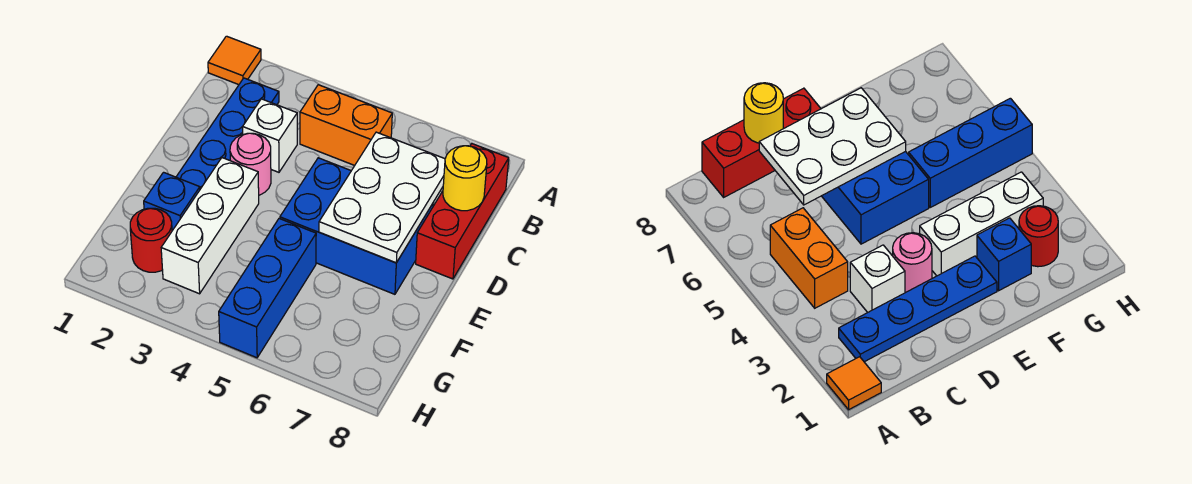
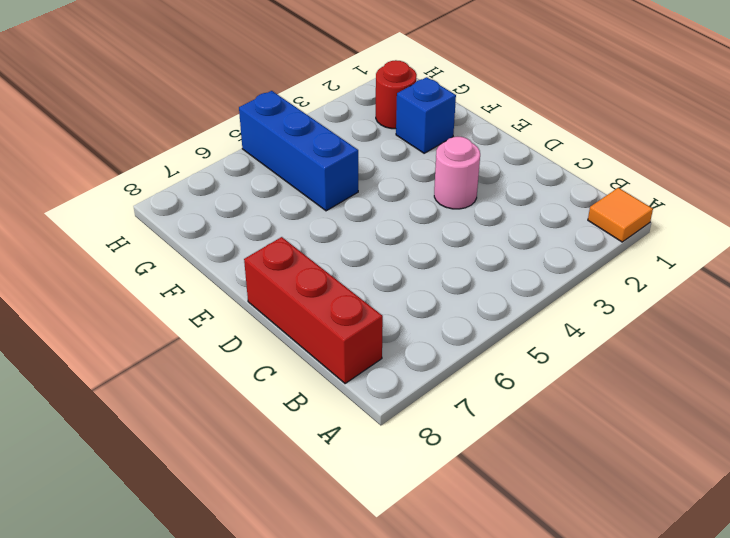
none -> blue 1x4 plate [176,78,279,189]
none -> orange 1x2 brick [300,85,392,165]
none -> white 1x1 brick [243,99,297,172]

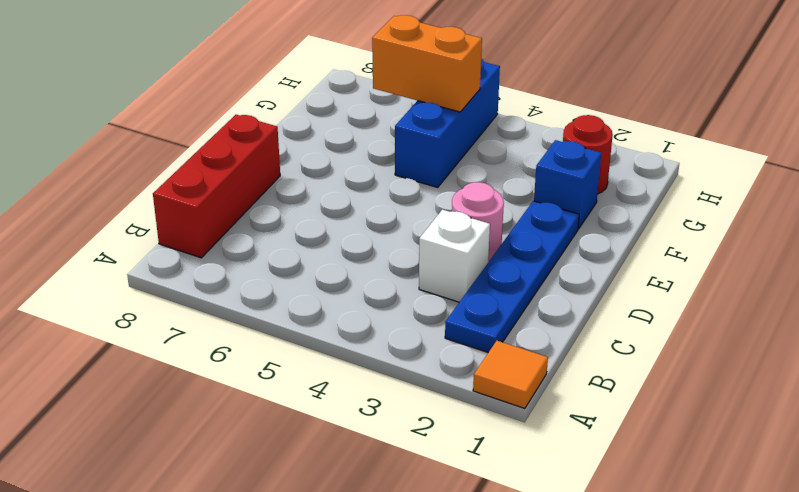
orange 1x2 brick [372,15,482,112] -> orange 1x2 brick moved to [300,85,392,165]
none -> blue 2x3 brick [280,158,433,294]
none -> white 1x3 brick [161,158,259,294]
none -> white 2x3 plate [319,132,445,263]

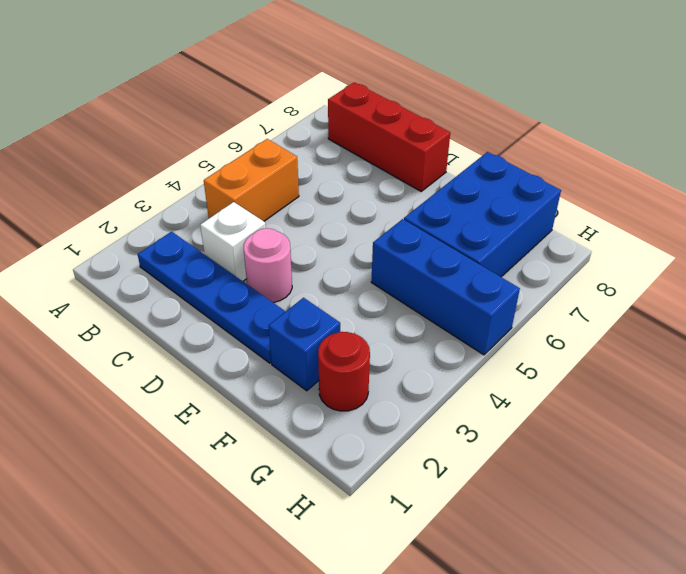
blue 2x3 brick [404,152,561,277] -> blue 2x3 brick moved to [280,158,433,294]
none -> orange 1x1 tile [208,36,261,85]
none -> white 1x3 brick [161,158,259,294]
none -> white 2x3 plate [319,132,445,263]

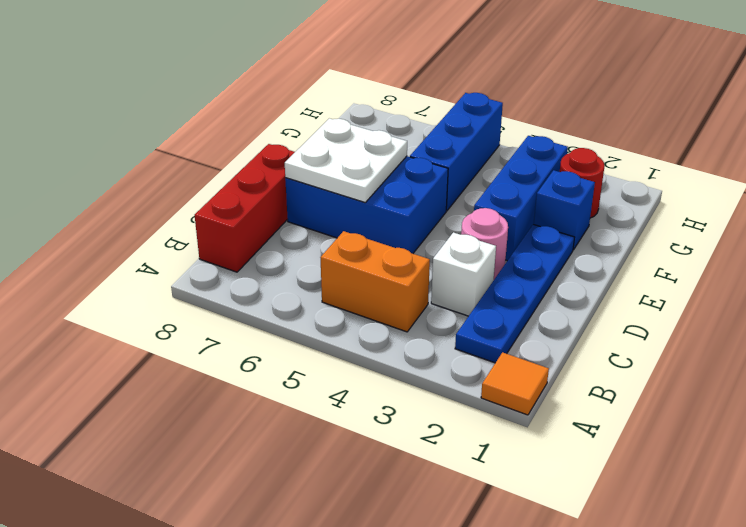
white 2x2 plate [285,118,407,202] -> white 2x3 plate [319,132,445,263]
blue 1x3 brick [474,136,568,261] -> white 1x3 brick [161,158,259,294]
none -> yellow 1x1 round brick [443,146,487,211]

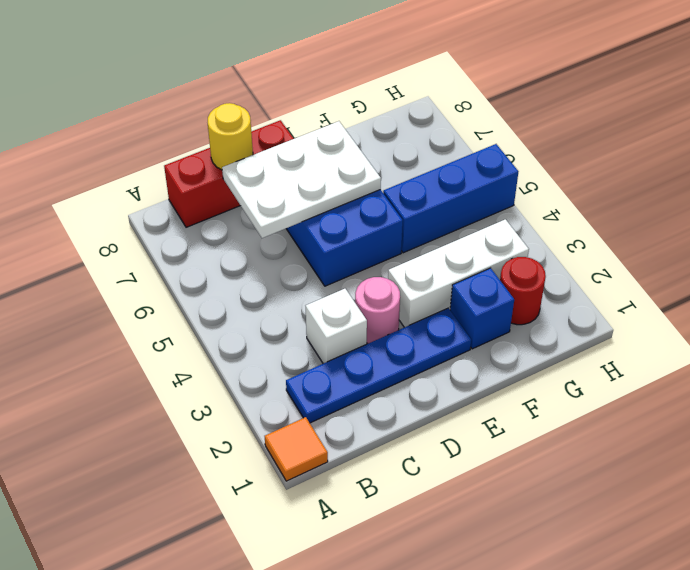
none -> orange 1x2 brick [300,85,392,165]

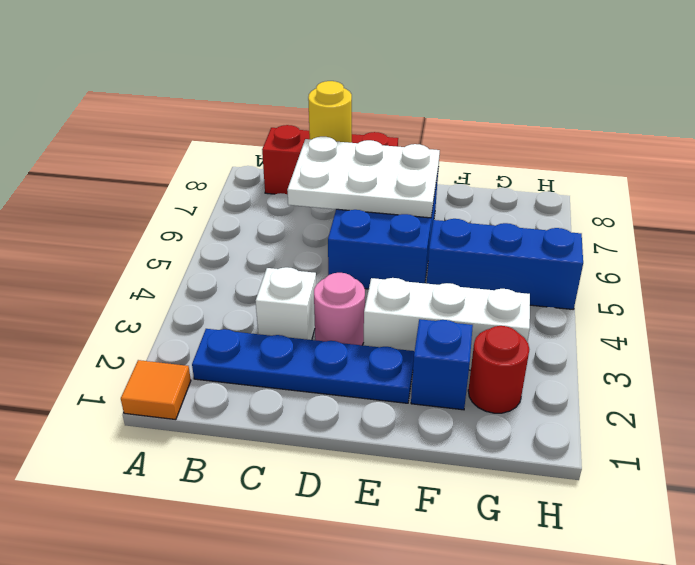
none -> orange 1x2 brick [300,85,392,165]

